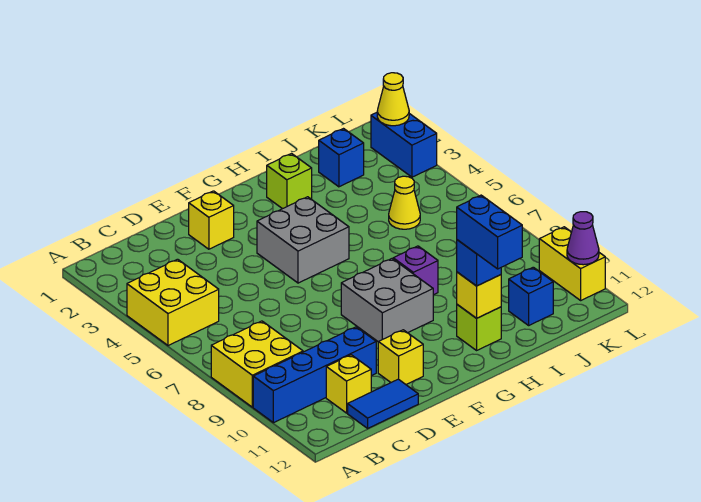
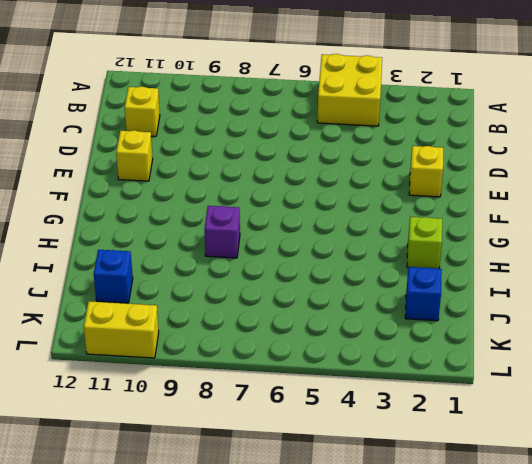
none -> yellow 2x2 brick [211,321,303,407]
none -> blue 1x4 brick [253,327,376,423]
none -> blue 1x2 tile [348,379,418,428]

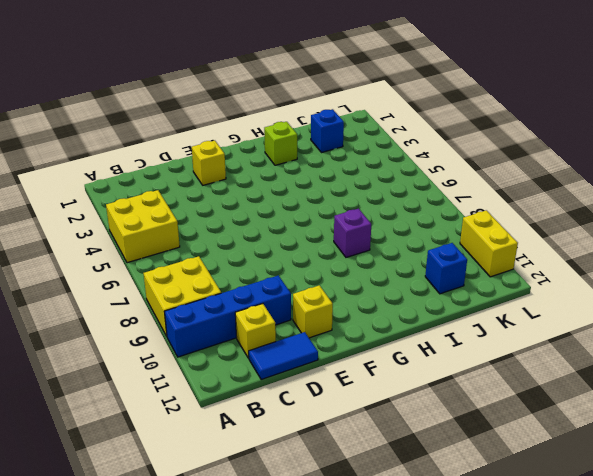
none -> grey 2x2 brick [257,197,349,283]
none -> grey 2x2 brick [341,259,433,342]
none -> lime 1x1 brick [457,305,501,350]

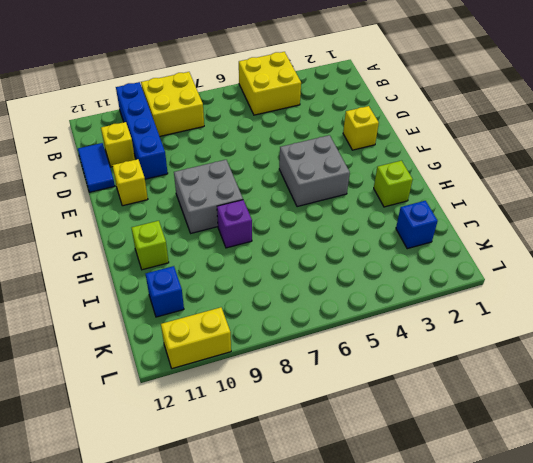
none -> yellow 1x1 cone [389,176,420,229]
none -> blue 1x2 brick [371,113,437,177]
none -> yellow 1x1 brick [457,272,501,318]

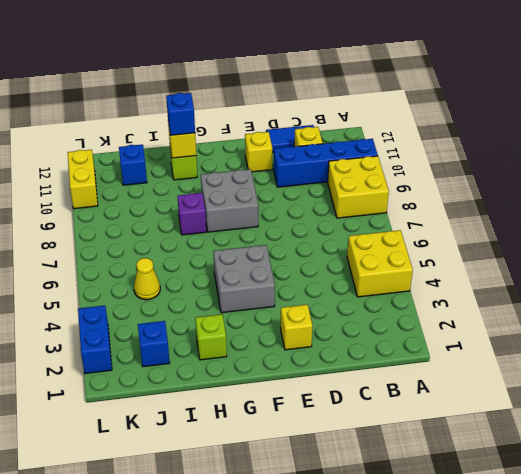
none -> yellow 1x1 cone [377,73,409,126]
none -> purple 1x1 cone [567,212,599,265]
none -> blue 1x2 brick [457,195,522,269]

